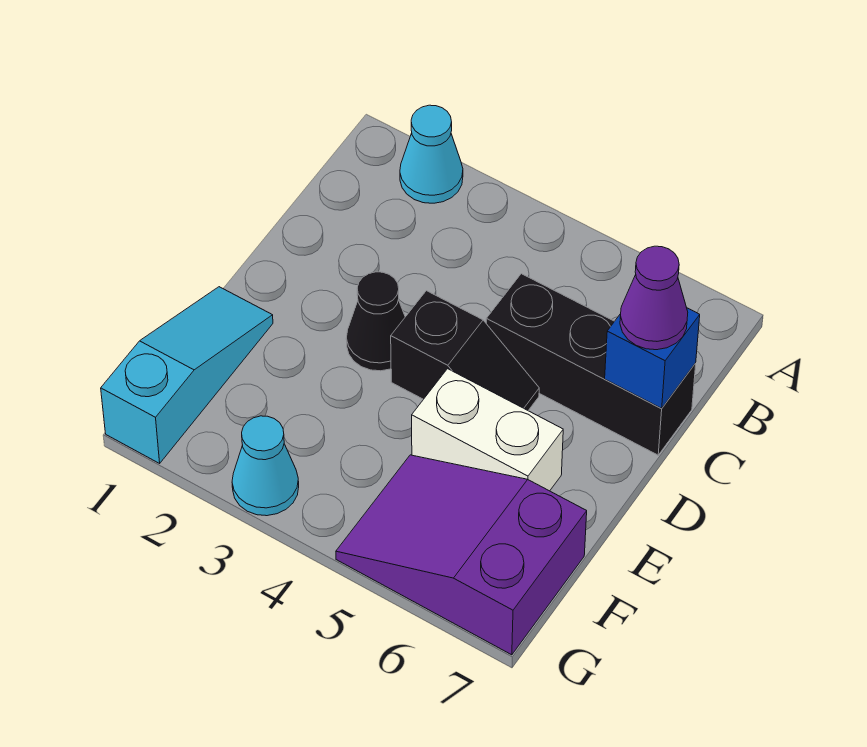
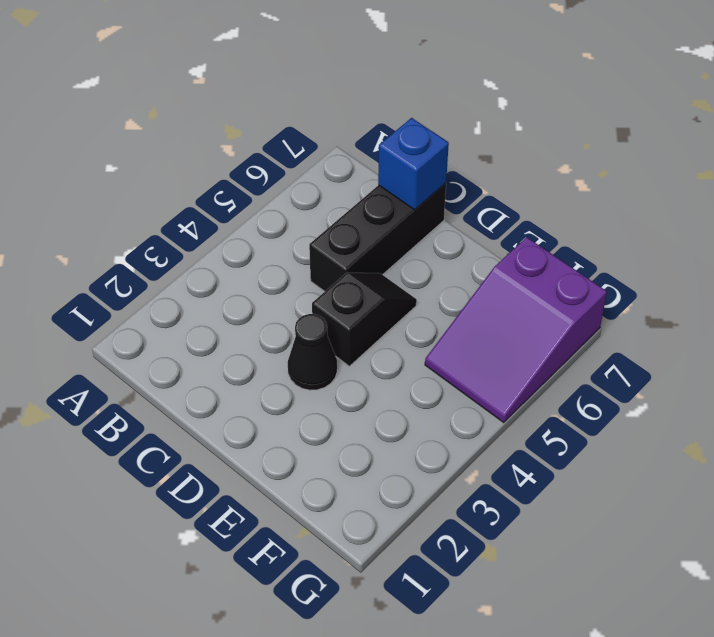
none -> cyan 1x1 cone [400,105,463,203]
none -> cyan 1x3 slope [101,287,273,463]

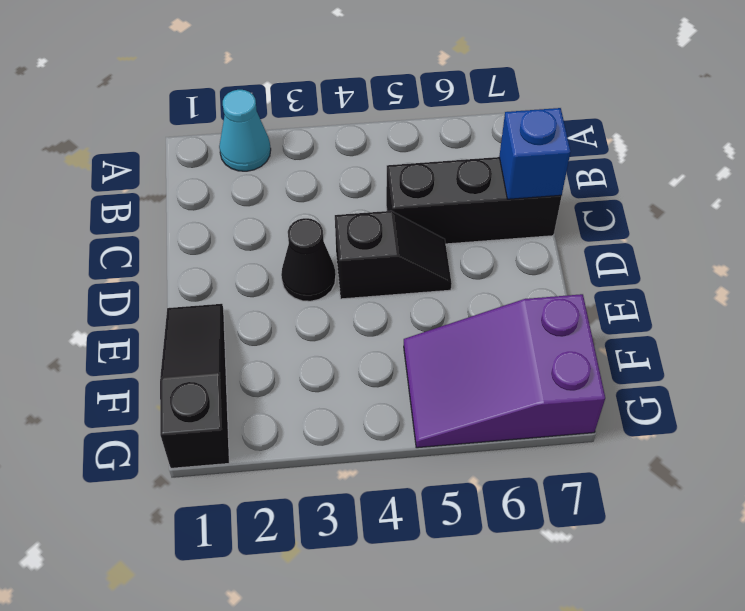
black 1x3 slope [160,304,229,468] -> cyan 1x3 slope [101,287,273,463]
none -> white 1x2 brick [412,369,563,491]
none -> cyan 1x1 cone [232,416,299,516]

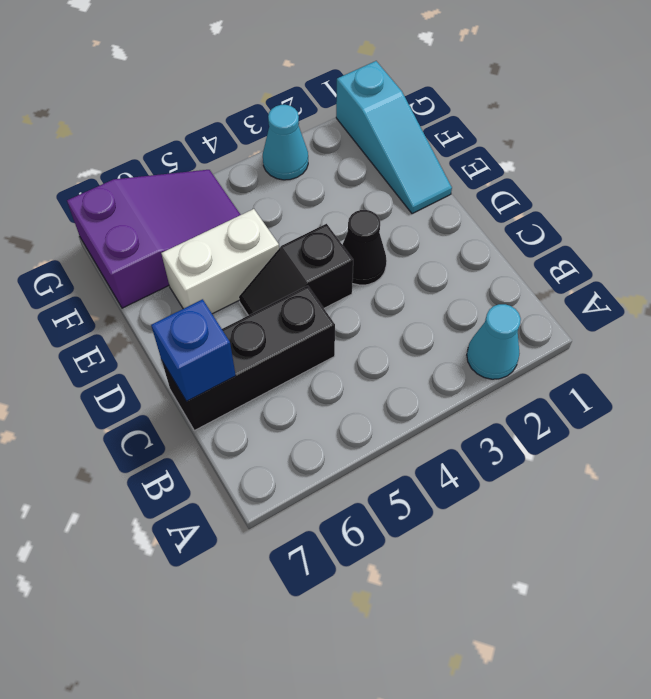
none -> purple 1x1 cone [620,246,688,350]

